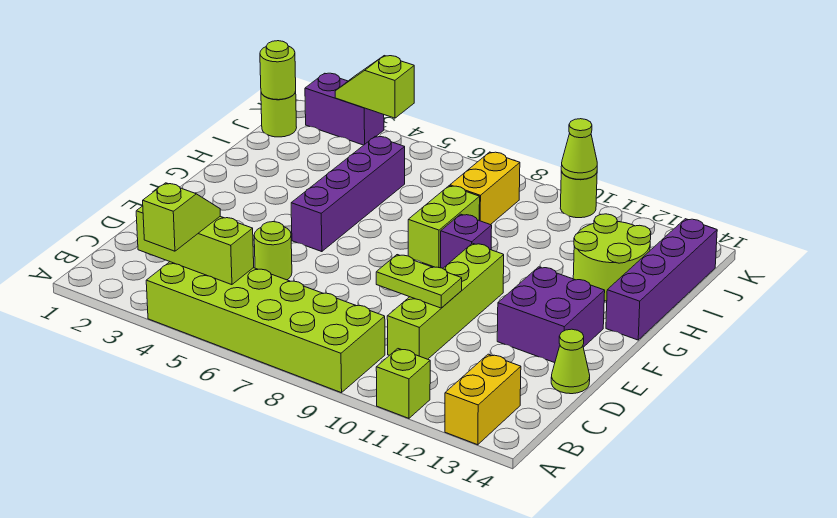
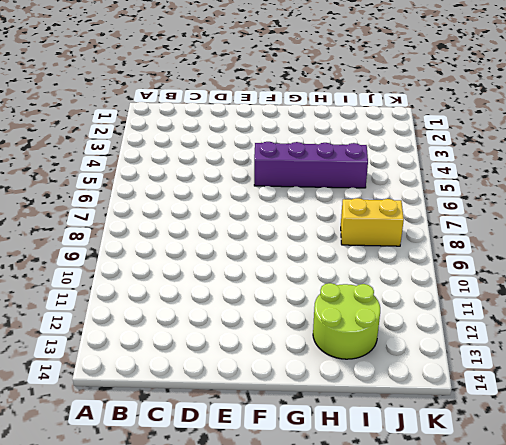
none -> lime 2x6 brick [146,262,385,393]
none -> lime 1x1 brick [376,349,430,418]
none -> yellow 1x2 brick [445,354,521,445]

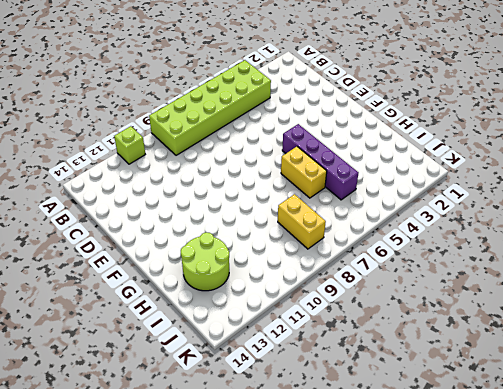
yellow 1x2 brick [281,147,327,198] -> yellow 1x2 brick moved to [445,354,521,445]
none -> lime 1x4 brick [387,243,504,359]
none -> lime 1x1 round brick [254,222,292,280]
none -> lime 1x1 cone [551,329,590,394]

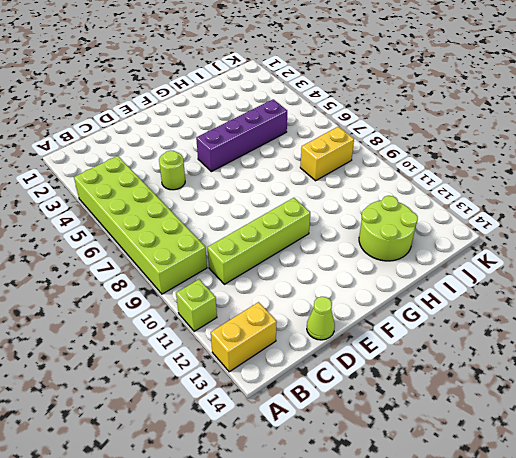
none -> purple 2x2 brick [497,267,605,363]
none -> lime 1x2 brick [408,186,480,268]
none -> purple 1x1 brick [441,214,492,268]

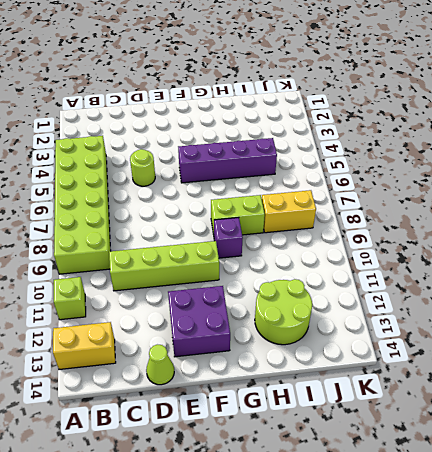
none -> purple 1x4 brick [606,219,717,340]
none -> lime 1x1 round brick [261,92,297,137]
none -> purple 1x2 brick [305,73,384,145]

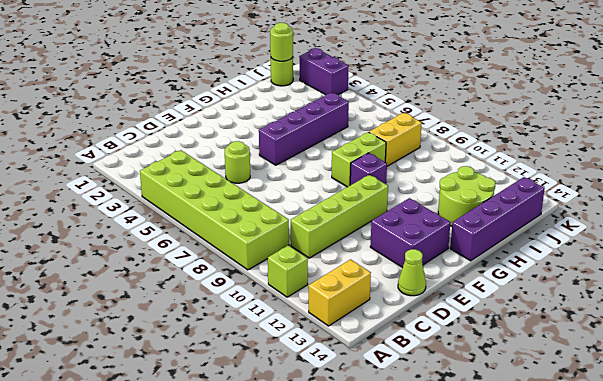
none -> lime 1x1 round brick [560,171,597,218]
none -> lime 1x3 brick [136,206,254,285]
none -> lime 1x2 plate [376,255,462,308]

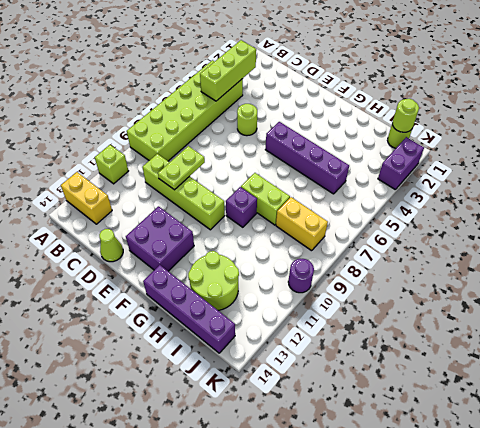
purple 1x1 round brick [288,259,314,293] -> lime 1x1 round brick [560,171,597,218]
none -> lime 1x2 slope [335,56,414,118]
none -> lime 1x1 cone [561,119,597,179]
none -> lime 1x2 slope [143,183,220,251]

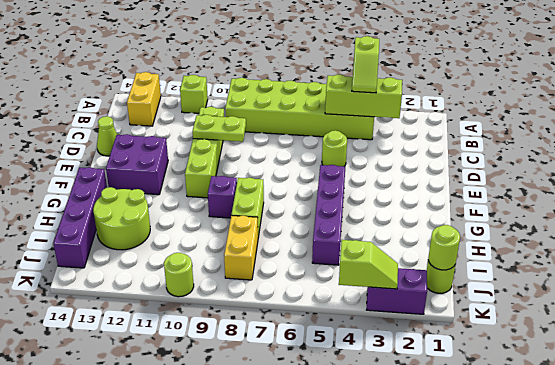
none -> lime 1x1 cone [561,119,597,179]

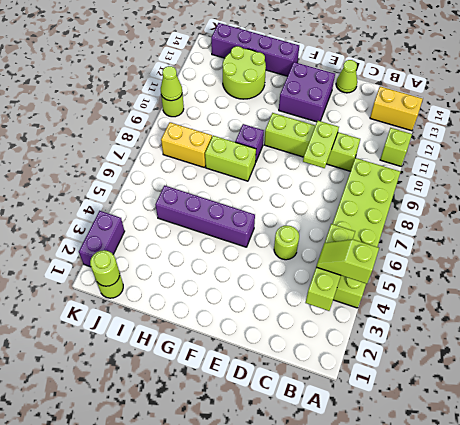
none -> lime 1x2 slope [335,56,414,118]

